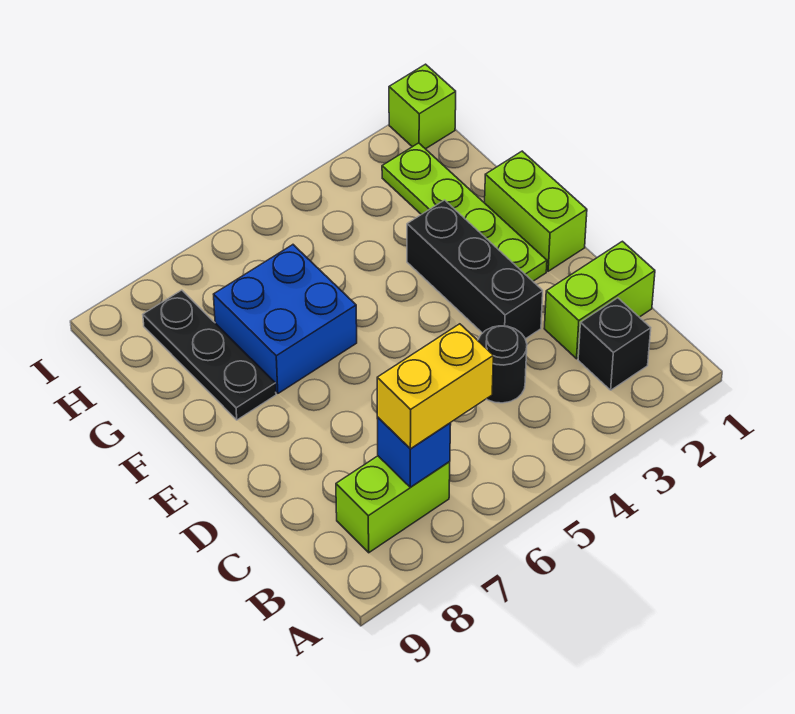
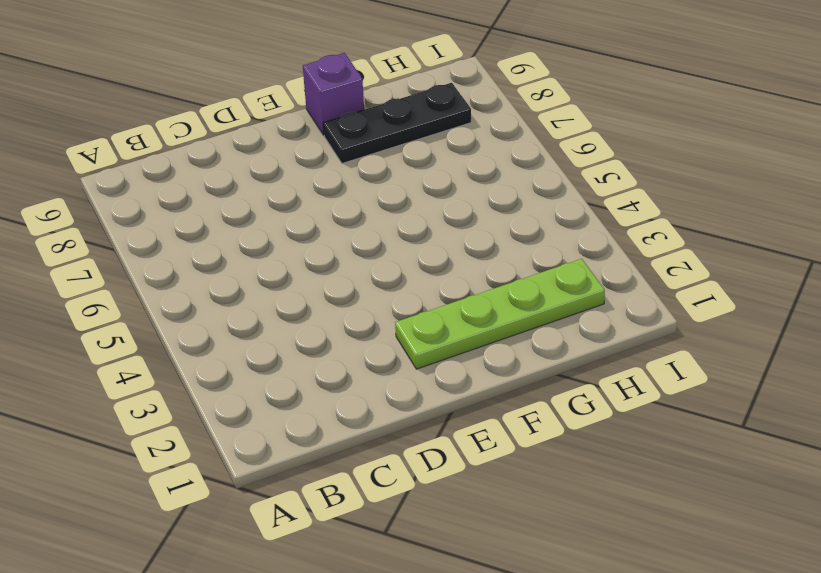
purple 1x1 brick [303,53,364,135] -> none
none -> black 1x1 brick [578,298,651,390]
none -> lime 1x2 brick [336,456,450,553]
none -> lime 1x2 brick [544,241,655,359]

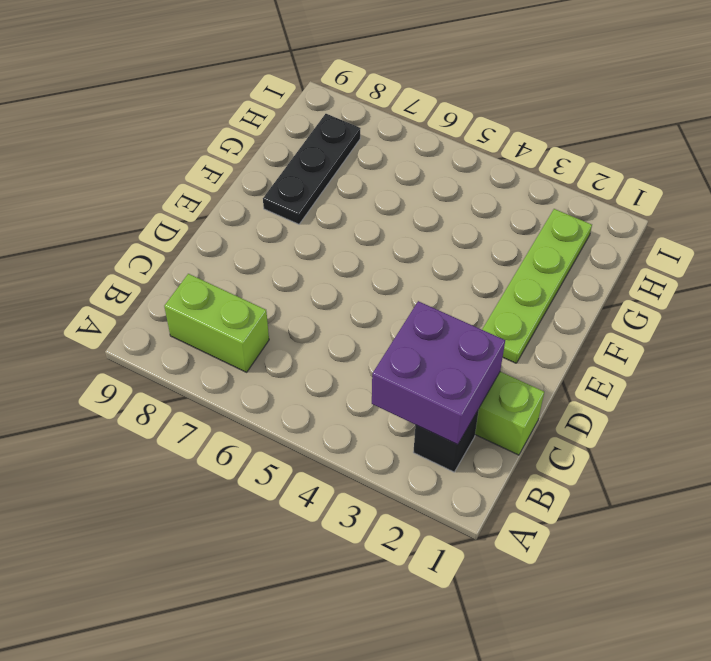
purple 2x2 brick [372,301,505,445] -> none
none -> black 1x1 round brick [478,326,527,403]
none -> black 1x3 brick [407,200,543,339]
none -> lime 1x2 brick [485,151,587,271]

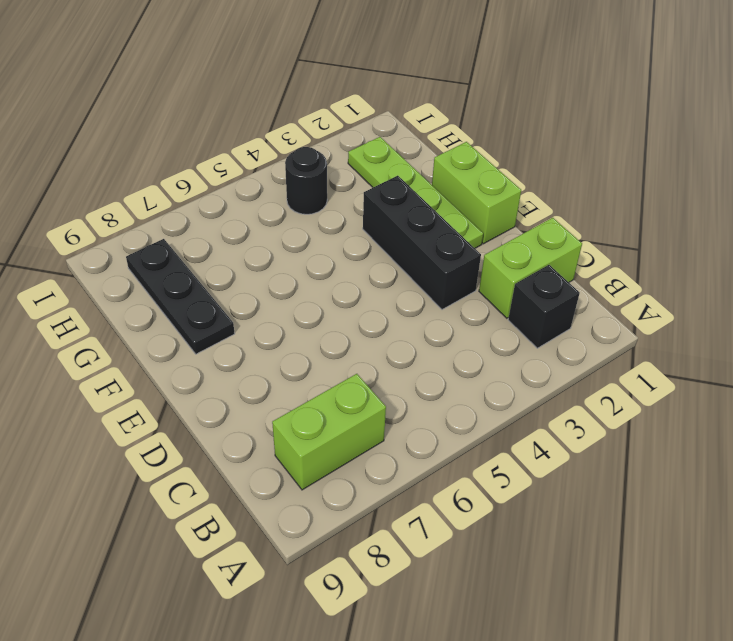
black 1x1 round brick [285,147,327,214] -> black 1x1 round brick moved to [478,326,527,403]
none -> blue 2x2 brick [214,245,357,393]
none -> lime 1x1 brick [389,64,456,149]
none -> blue 1x1 brick [377,417,451,487]

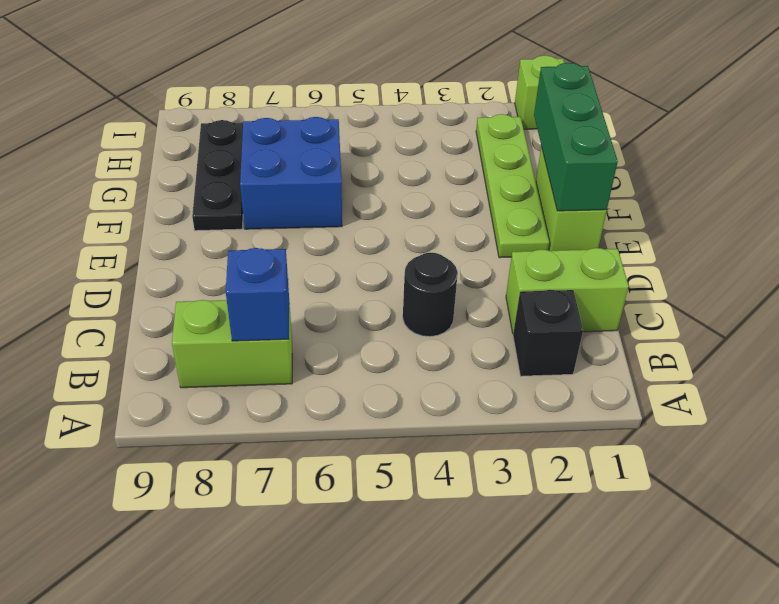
green 1x3 brick [534,63,618,211] -> none
none -> black 1x3 brick [407,200,543,339]
none -> yellow 1x2 brick [377,324,493,449]

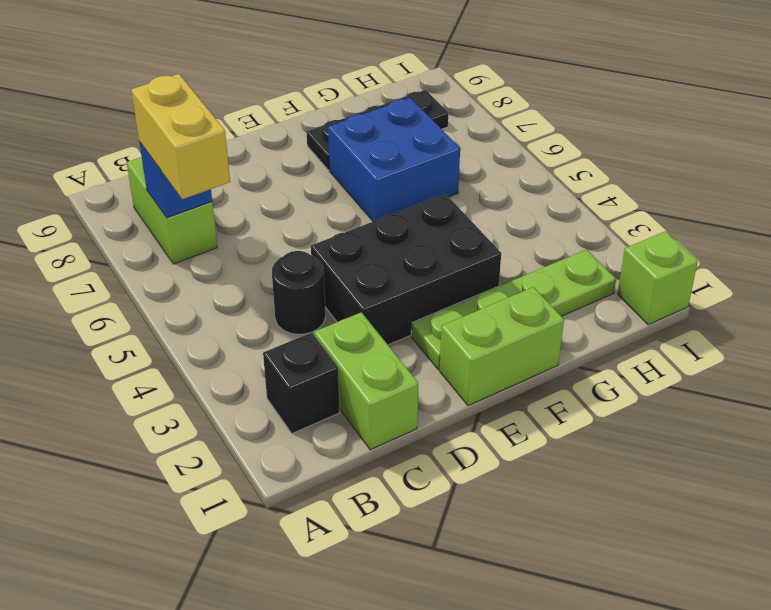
black 2x3 brick [311,194,501,345] -> black 1x3 brick [407,200,543,339]

